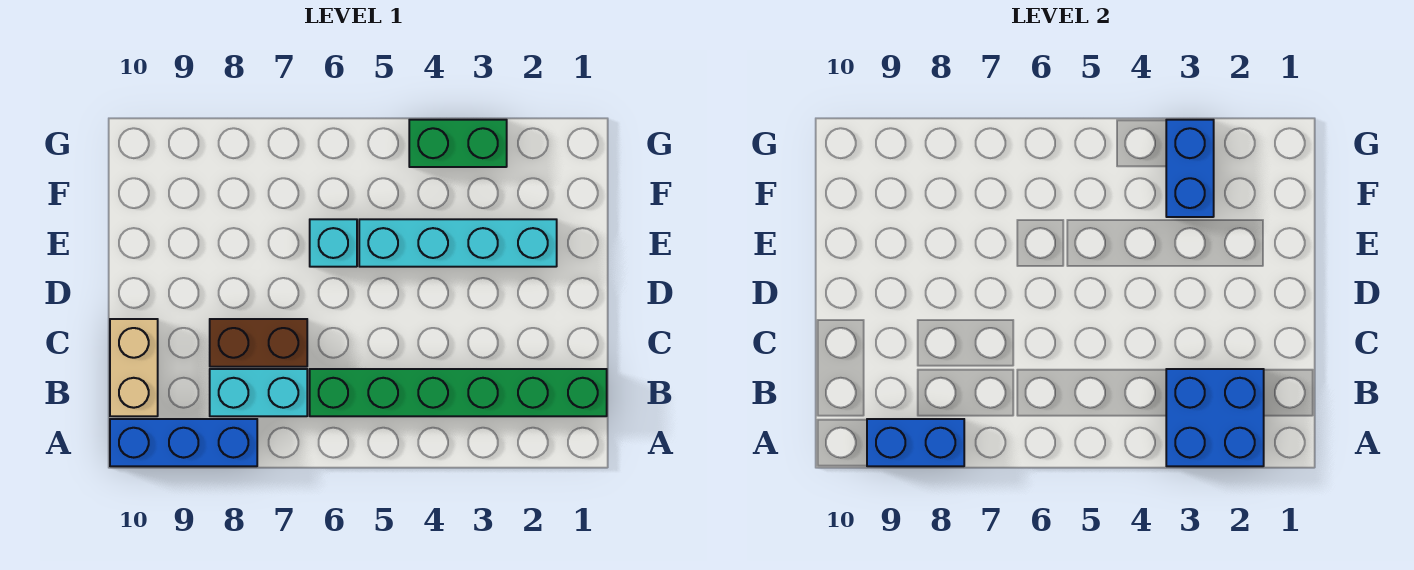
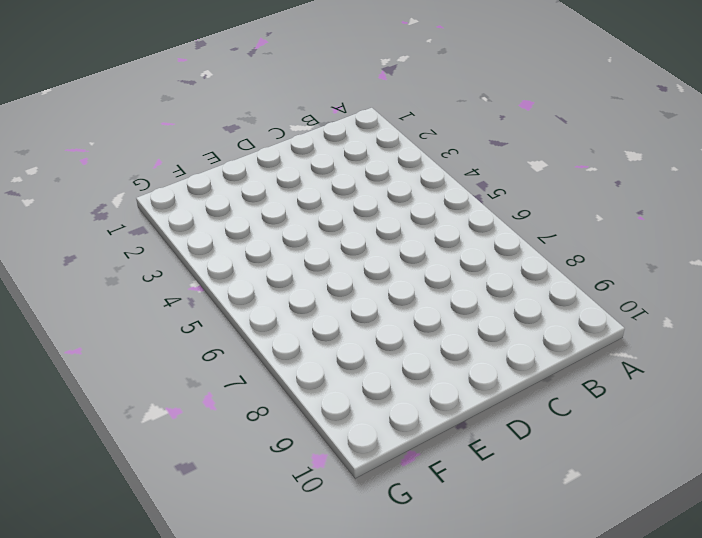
none -> blue 1x3 brick [110,419,257,466]
none -> green 1x6 brick [310,369,607,416]

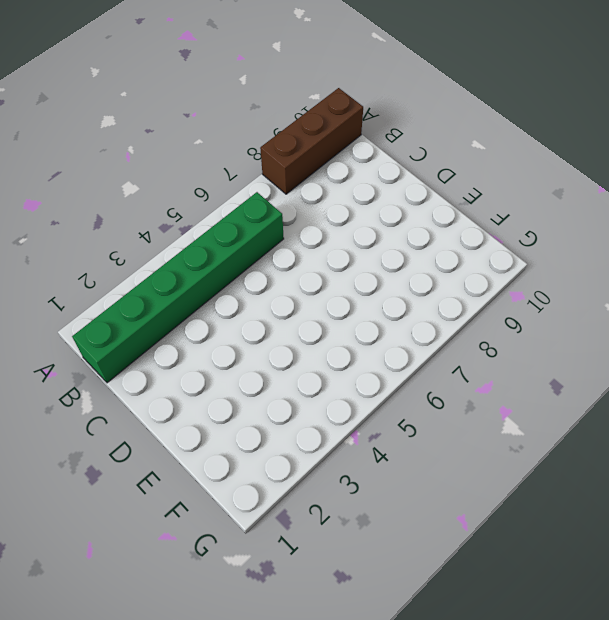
brown 1x3 brick [260,88,363,194] -> blue 1x3 brick [110,419,257,466]
none -> cyan 1x2 brick [210,369,307,416]
none -> tan 1x2 brick [110,319,158,416]

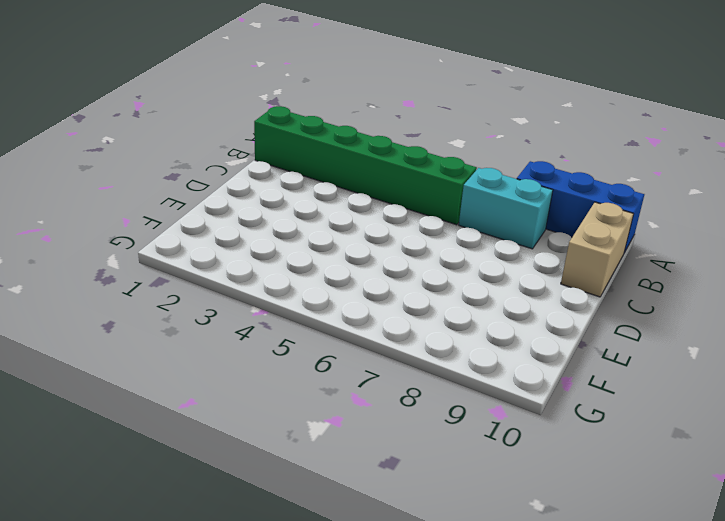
none -> brown 1x2 brick [210,319,307,367]
none -> cyan 1x4 brick [359,219,557,267]

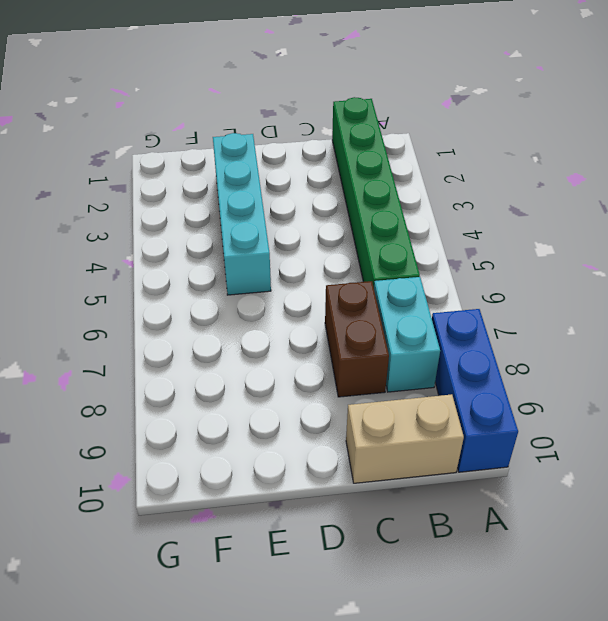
none -> cyan 1x1 brick [310,219,357,267]
none -> green 1x2 brick [409,120,507,167]

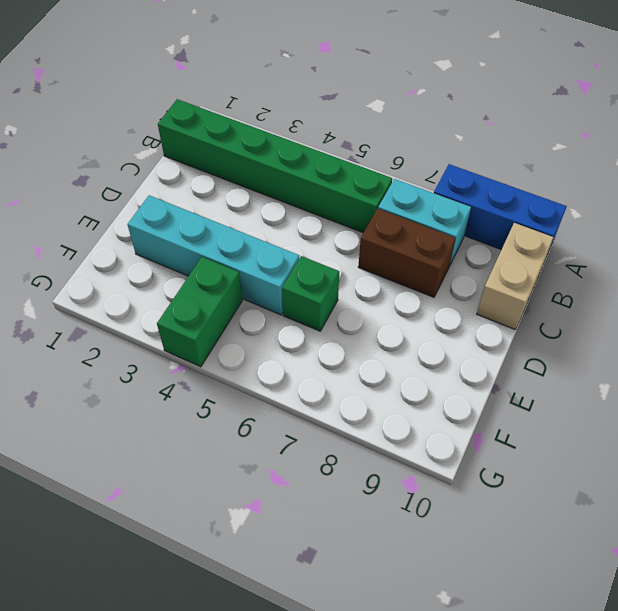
green 1x1 brick [282,256,339,331] -> cyan 1x1 brick [310,219,357,267]
green 1x2 brick [157,257,242,367] -> green 1x2 brick turned to [409,120,507,167]
none -> blue 2x2 brick [1166,369,1264,466]
none -> blue 1x2 brick [867,419,964,466]

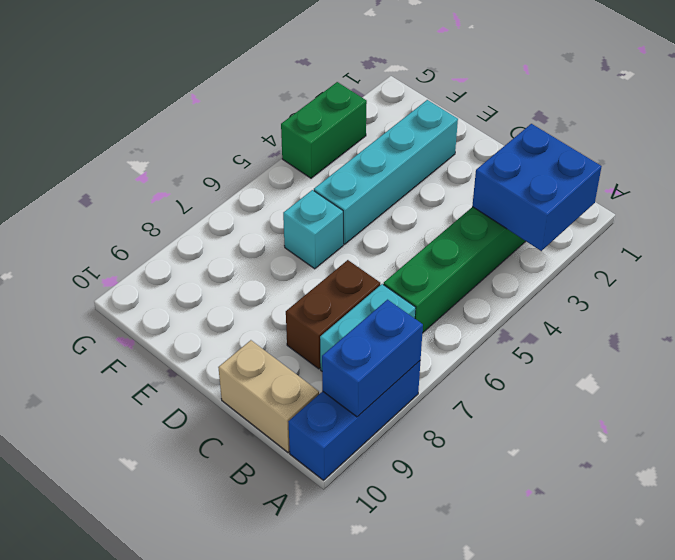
none -> blue 1x2 brick [1166,120,1214,217]

